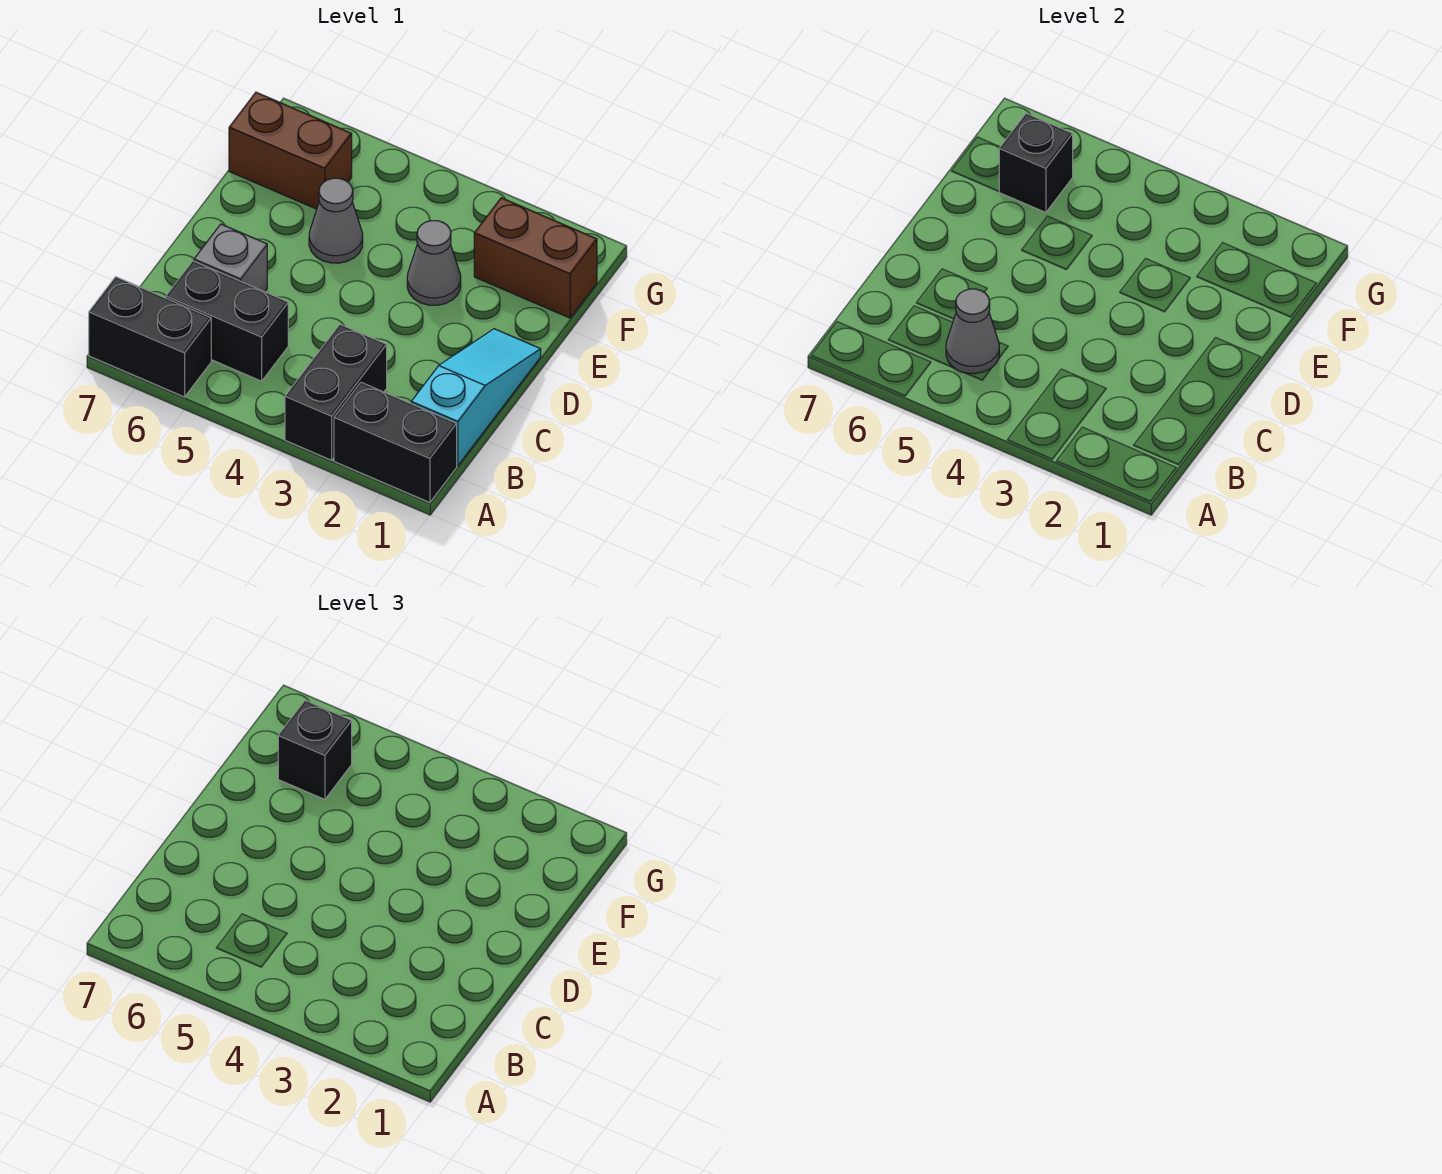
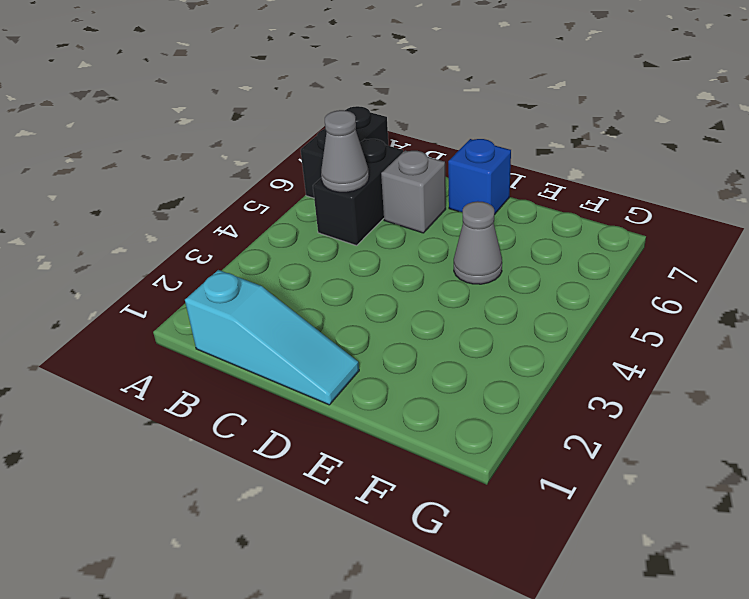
blue 1x1 brick [448,139,511,215] -> none
none -> black 1x2 brick [334,382,457,503]
none -> black 1x2 brick [285,324,387,460]
none -> grey 1x1 cone [407,221,461,305]

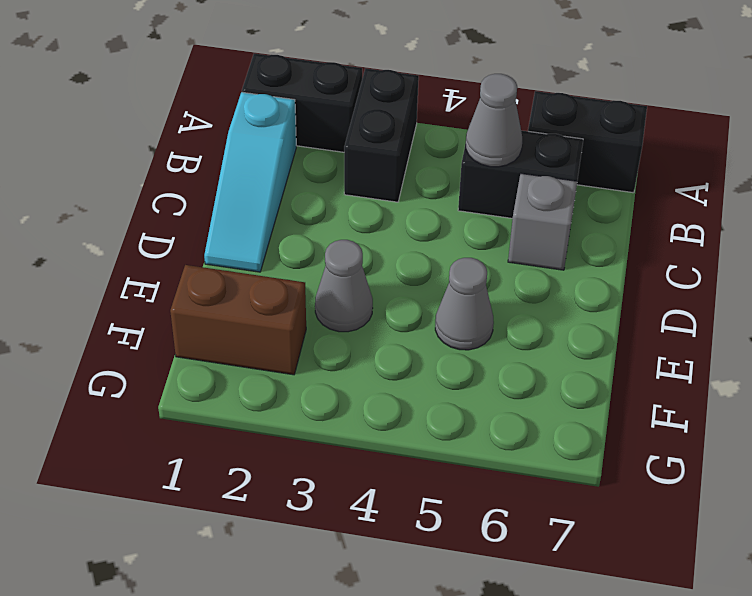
none -> brown 1x2 brick [229,92,352,209]
none -> black 1x1 brick [999,113,1073,213]
none -> black 1x1 brick [278,700,352,800]

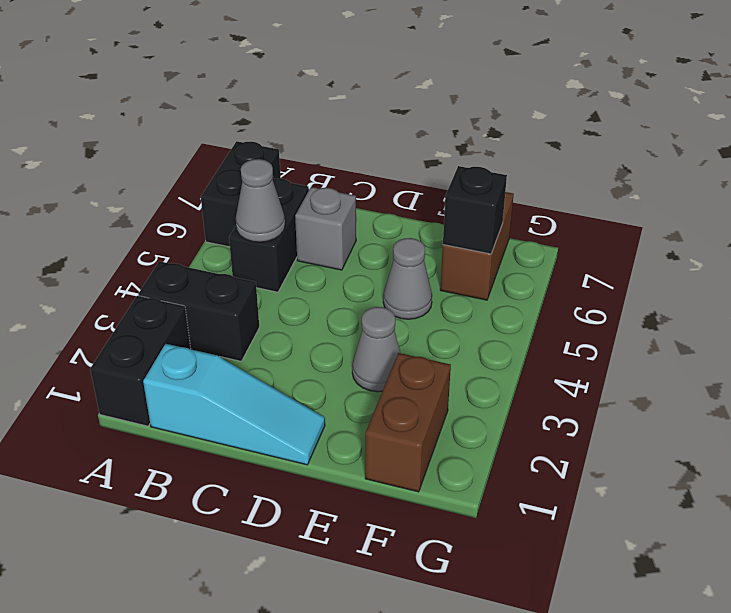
none -> black 1x1 brick [278,700,352,800]

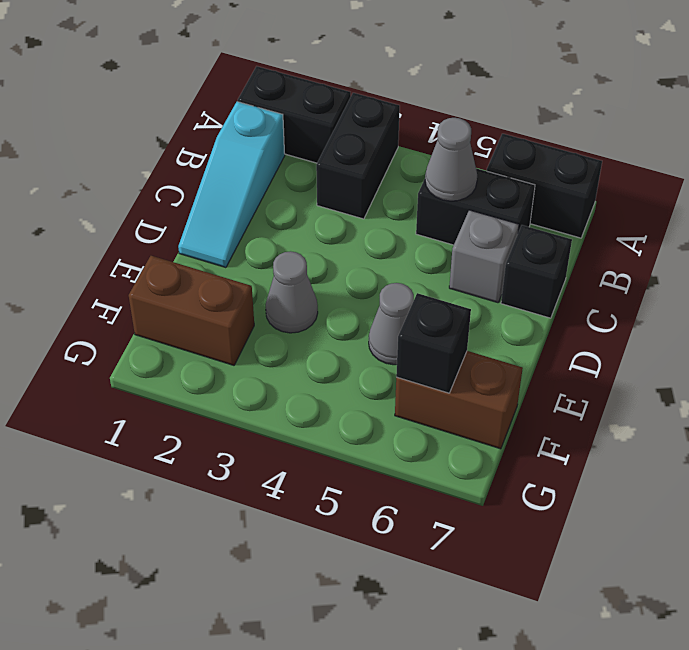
black 1x1 brick [501,225,572,318] -> black 1x1 brick moved to [278,700,352,800]

